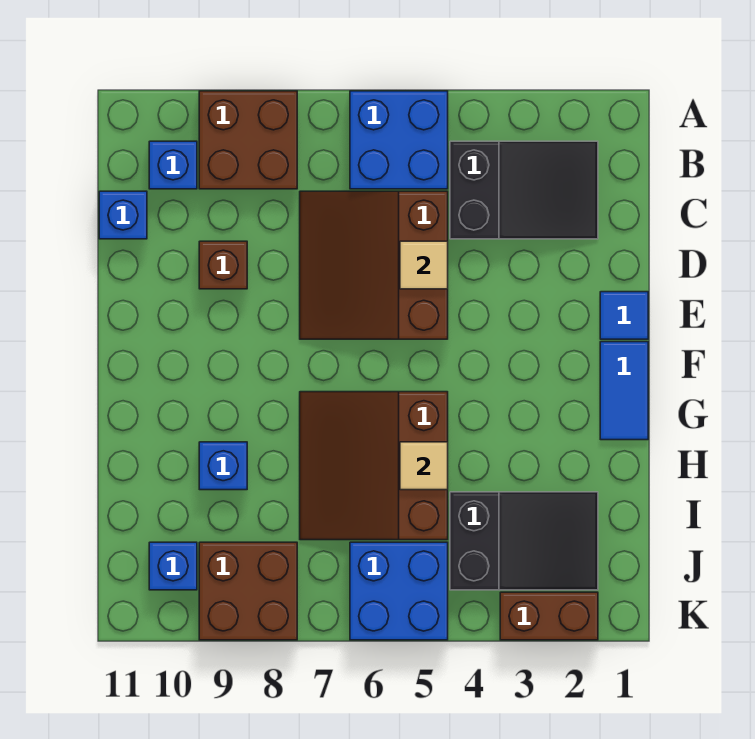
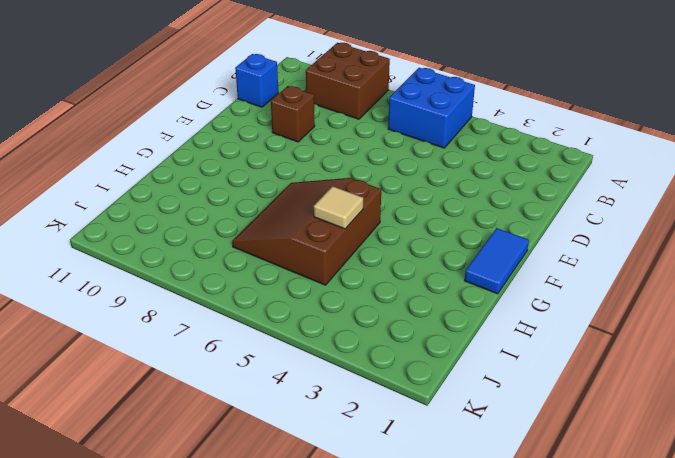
none -> black 2x3 slope [450,141,598,239]
none -> blue 1x1 brick [149,141,197,189]
none -> brown 3x3 slope [300,191,448,339]

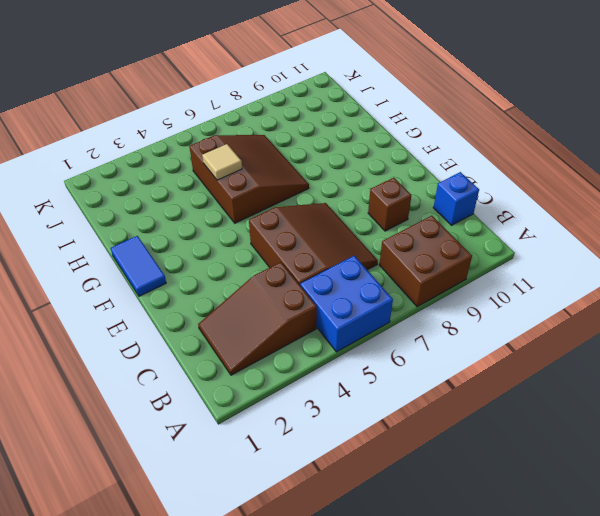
brown 2x3 slope [198,262,317,375] -> black 2x3 slope [450,141,598,239]
none -> blue 1x1 brick [149,141,197,189]
none -> blue 1x1 tile [600,292,648,339]
none -> blue 1x1 brick [199,442,247,490]

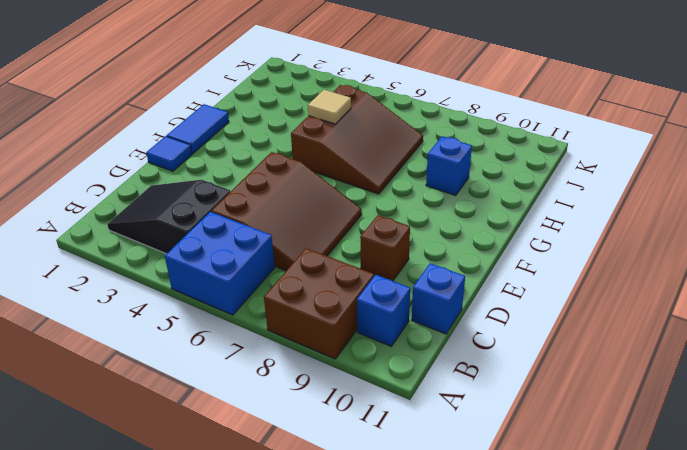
none -> black 2x3 slope [450,492,598,590]
none -> blue 2x2 brick [350,542,448,640]
none -> brown 2x2 brick [199,542,297,640]

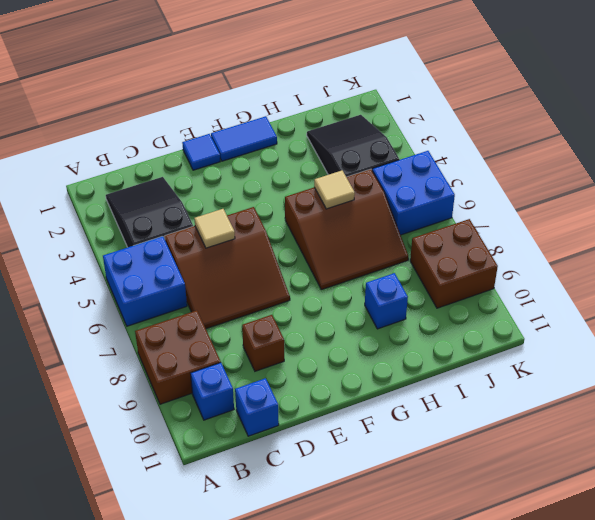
none -> blue 1x1 brick [149,542,197,590]
none -> brown 1x2 brick [500,592,598,640]

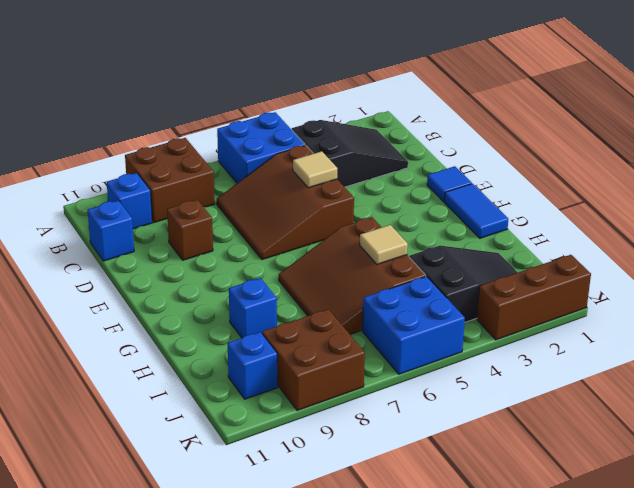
brown 1x3 brick [477,255,591,340] -> brown 1x2 brick [500,592,598,640]

